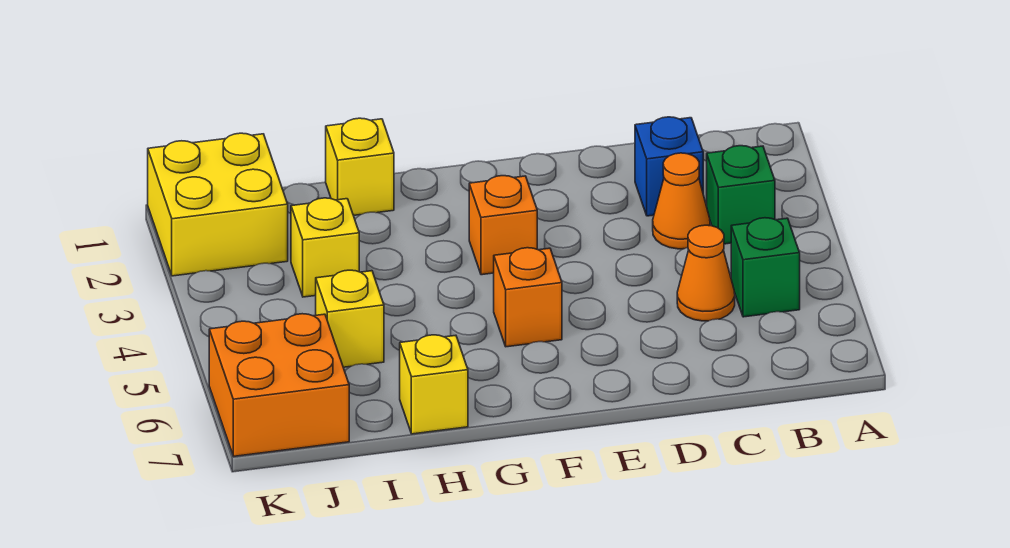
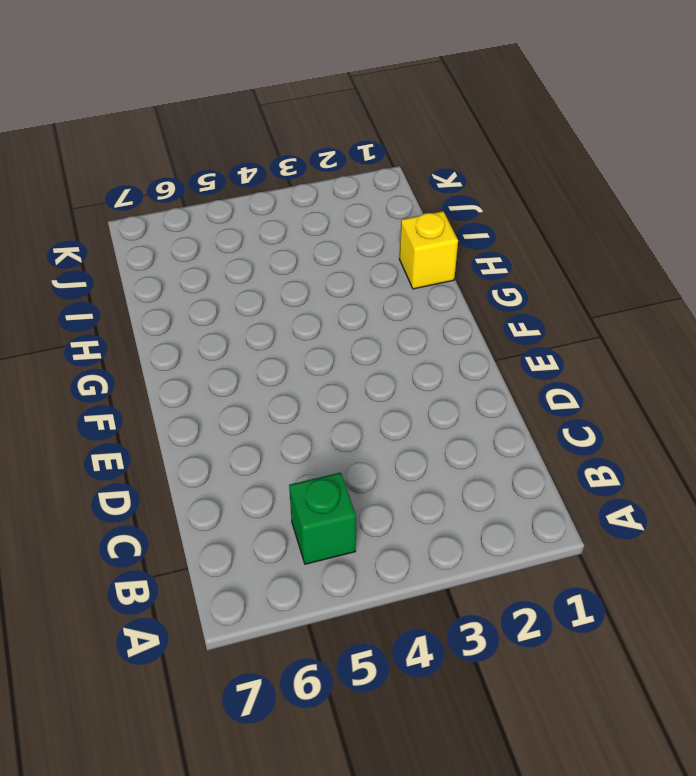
none -> green 1x1 brick [707,146,775,244]
none -> blue 1x1 brick [635,117,703,216]
none -> orange 1x1 cone [653,153,710,249]

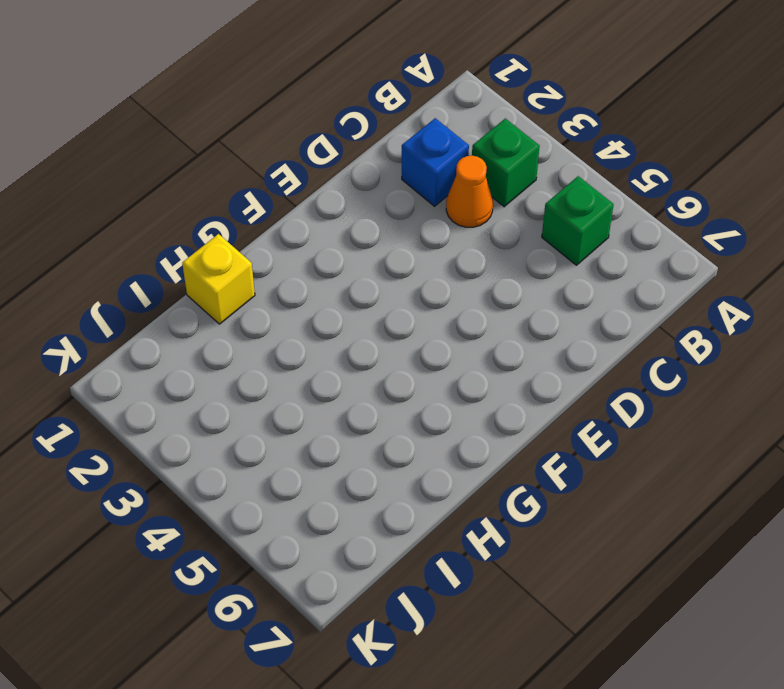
none -> orange 1x1 cone [677,225,735,321]
none -> orange 1x1 brick [469,176,537,275]
none -> orange 1x1 brick [494,248,562,347]

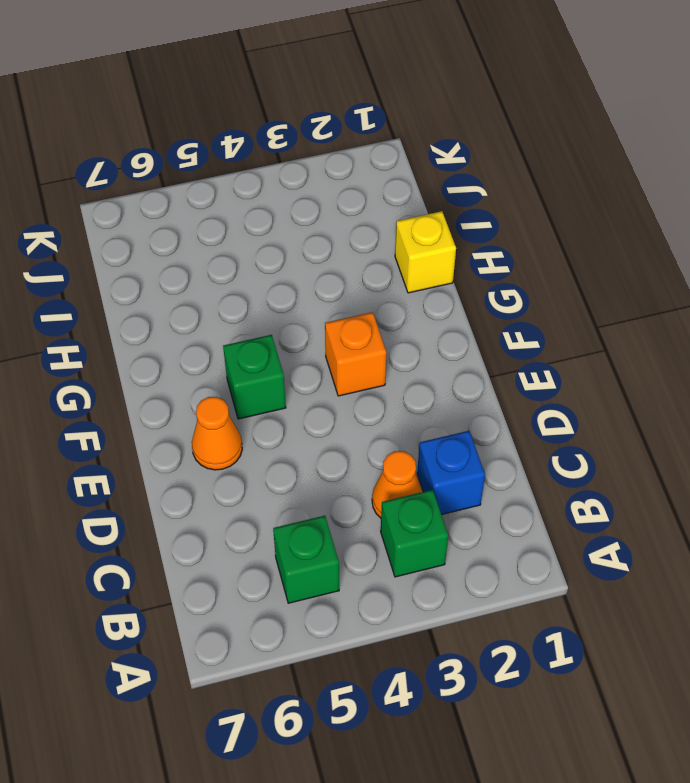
orange 1x1 cone [192,397,242,470] -> orange 1x1 cone moved to [677,225,735,321]
green 1x1 brick [223,335,286,419] -> orange 1x1 brick [494,248,562,347]
none -> yellow 1x1 brick [400,335,468,434]
none -> yellow 1x1 brick [291,198,359,297]
none -> yellow 1x1 brick [316,270,384,367]

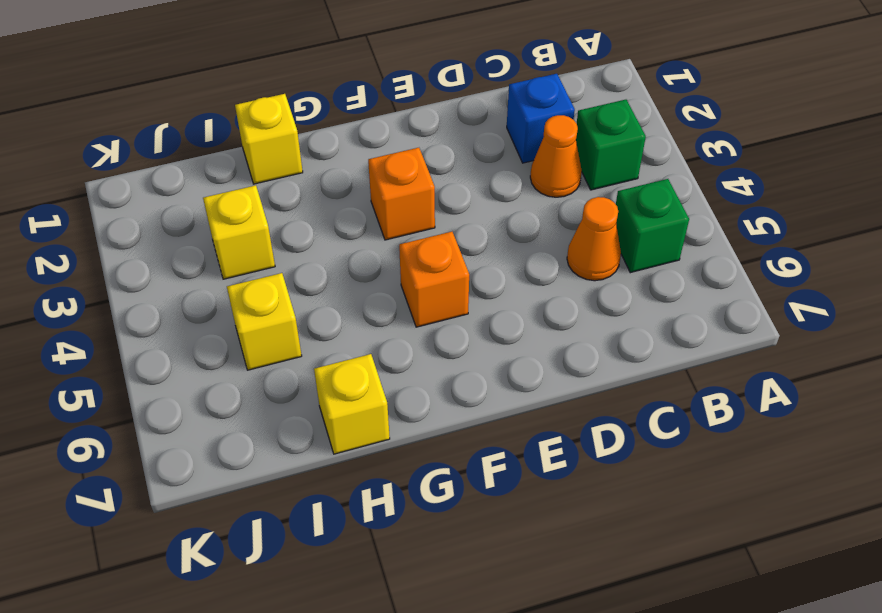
none -> yellow 2x2 brick [148,133,288,276]
none -> orange 2x2 brick [209,314,349,456]

